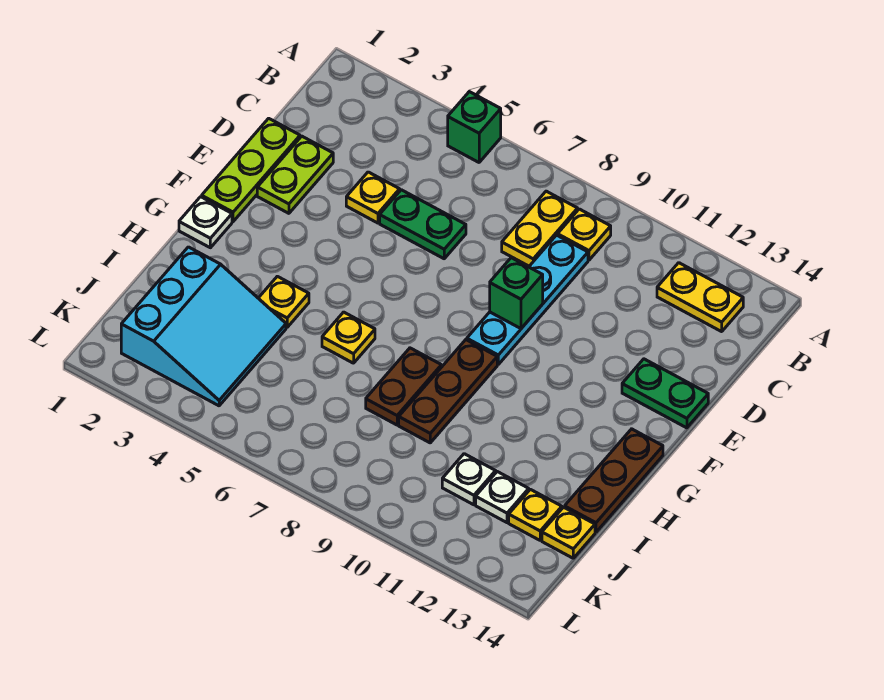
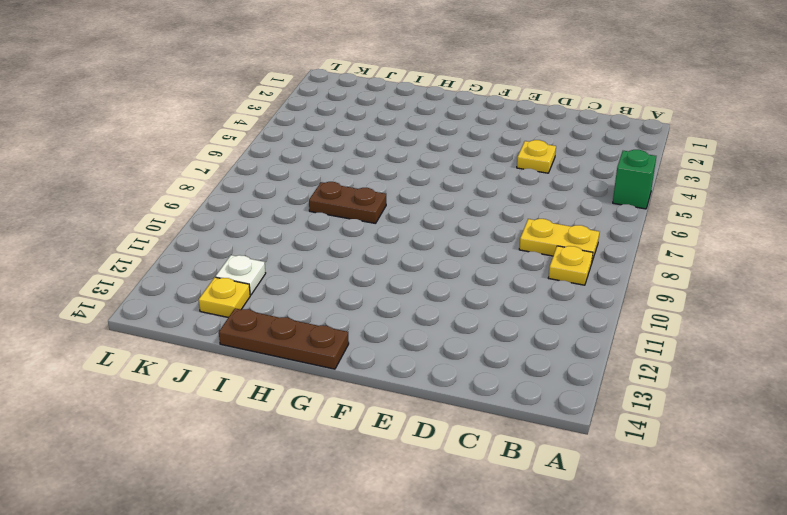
none -> yellow 1x2 plate [657,263,743,332]
none -> cyan 1x4 plate [467,235,588,364]
none -> lime 1x3 plate [202,118,300,222]

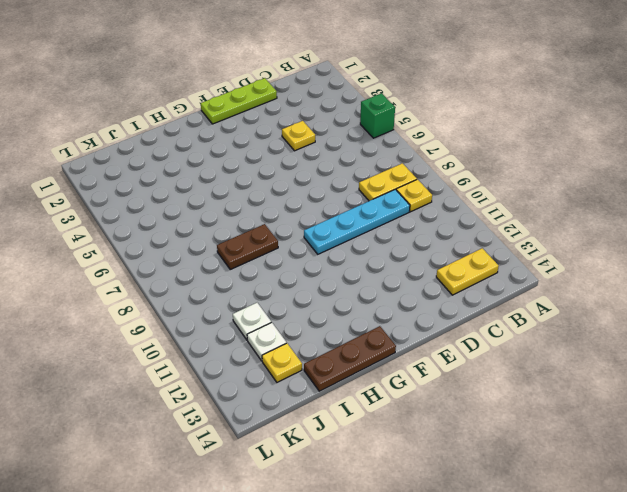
yellow 1x2 plate [436,248,499,295] -> yellow 1x2 plate turned to [657,263,743,332]
none -> lime 1x2 plate [257,136,333,213]
none -> green 1x2 plate [380,190,466,259]
none -> green 1x2 plate [622,359,708,428]

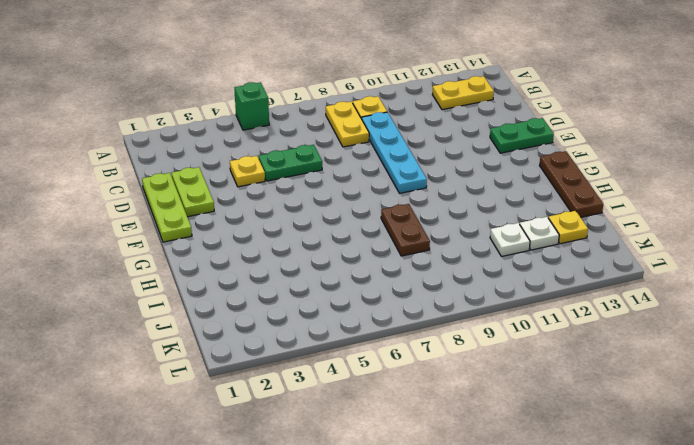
none -> white 1x1 plate [179,197,232,248]
none -> brown 1x3 plate [399,340,497,443]
none -> yellow 1x1 plate [259,276,309,327]

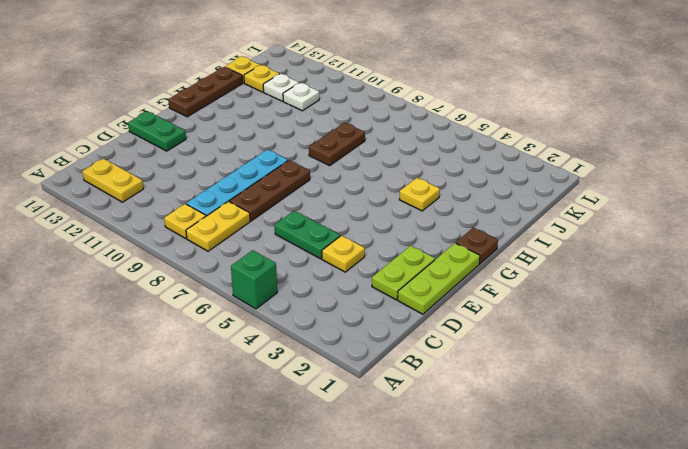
brown 1x3 plate [230,160,310,221] -> brown 1x3 plate moved to [399,340,497,443]
brown 1x1 plate [456,228,498,264] -> white 1x1 plate [179,197,232,248]
none -> yellow 1x1 plate [322,312,375,363]
none -> cyan 3x3 slope [121,247,286,406]
none -> green 1x1 brick [490,258,543,328]

